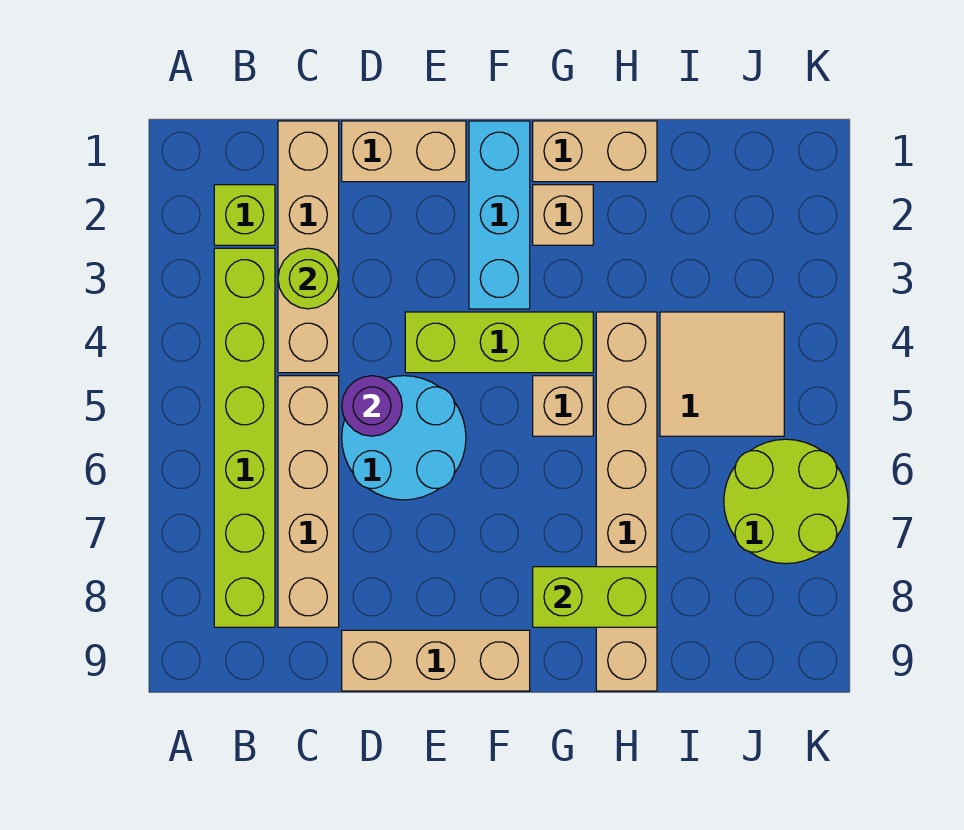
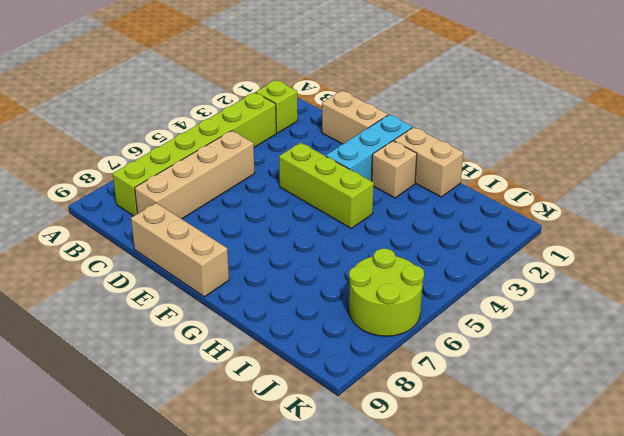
none -> tan 1x4 brick [278,121,339,373]
none -> cyan 2x2 round brick [342,376,466,500]
none -> tan 1x1 brick [533,376,593,436]

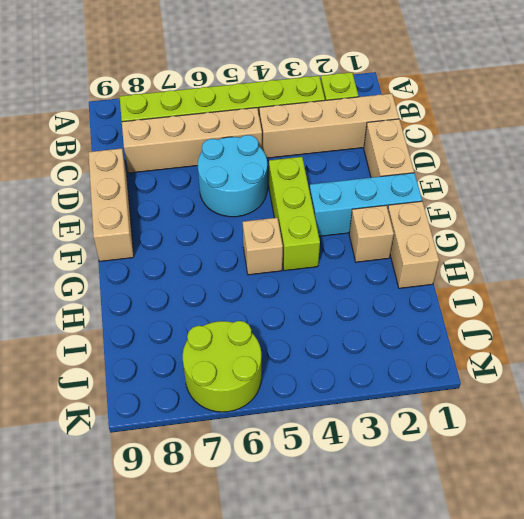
none -> tan 1x6 brick [596,312,657,691]
none -> tan 2x2 tile [660,312,784,436]
none -> lime 1x1 round brick [278,248,339,309]

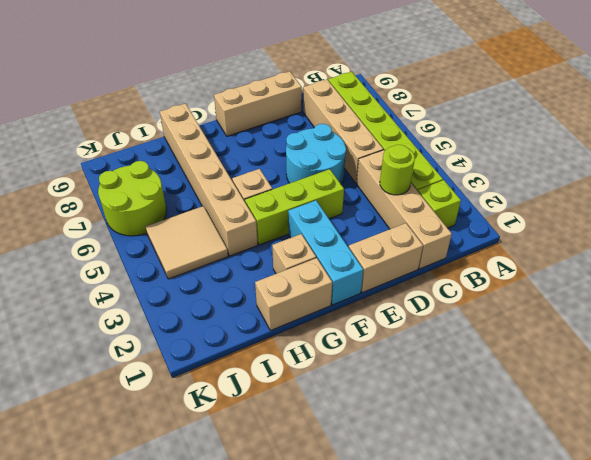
none -> purple 1x1 round brick [342,376,402,436]
none -> lime 1x2 brick [533,567,657,627]

